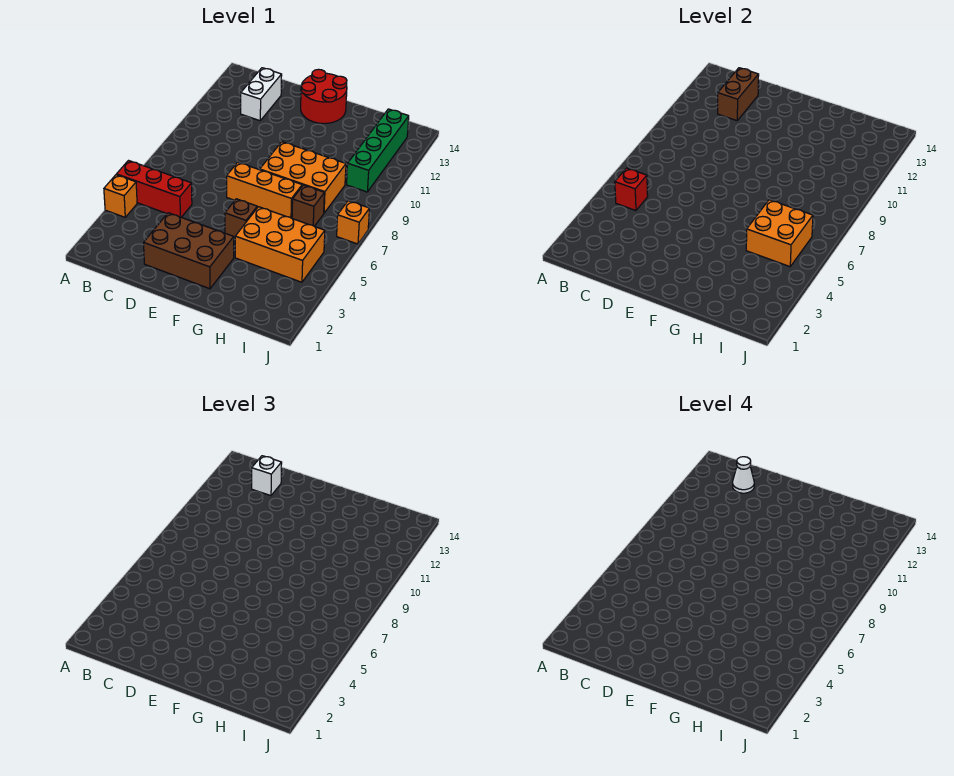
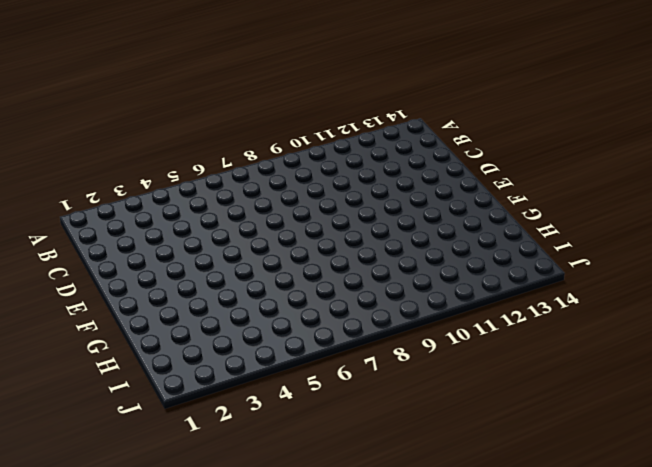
none -> orange 1x1 brick [104,175,137,217]
none -> red 1x3 brick [116,161,192,217]
none -> white 1x2 brick [241,68,282,121]

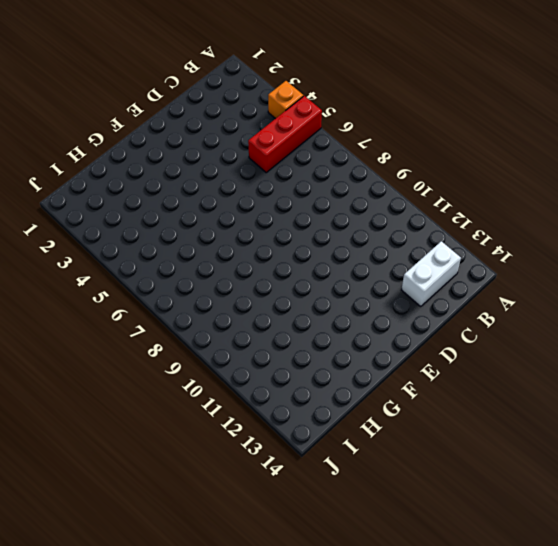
white 1x2 brick [402,241,461,307] -> white 1x2 brick turned to [241,68,282,121]
none -> brown 2x3 brick [144,213,234,289]
none -> orange 1x3 brick [227,162,302,218]
none -> red 2x2 round brick [301,69,347,124]

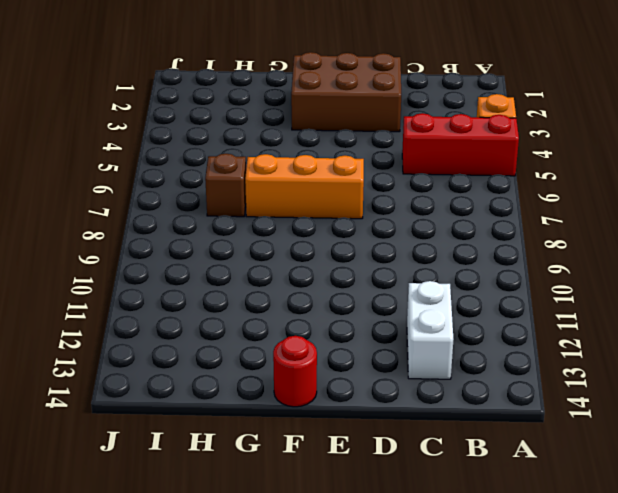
red 1x1 round brick [273,336,317,407] -> red 2x2 round brick [301,69,347,124]
none -> brown 1x1 brick [225,199,257,238]
none -> orange 2x3 brick [260,142,346,213]
none -> orange 2x3 brick [235,207,325,282]

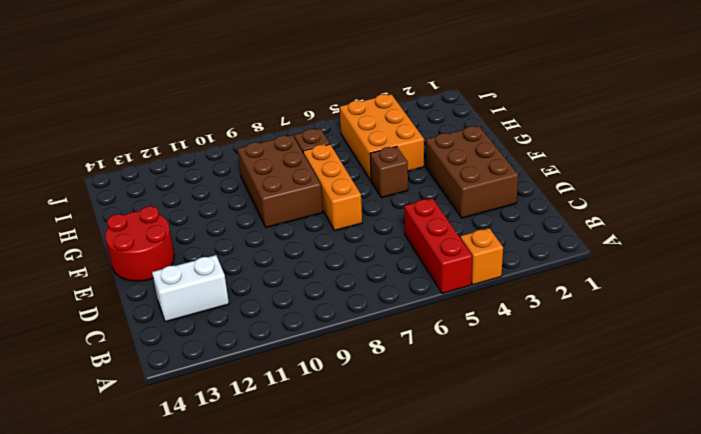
brown 2x3 brick [237,135,323,228] -> orange 2x3 brick [260,142,346,213]
none -> green 1x4 brick [347,109,409,192]
none -> orange 1x1 brick [337,201,369,244]
none -> red 1x1 brick [615,168,648,211]

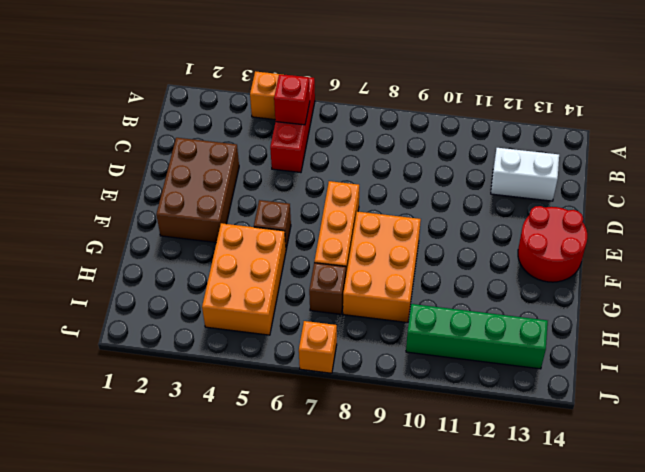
none -> brown 1x2 brick [718,68,759,121]
none -> orange 2x2 brick [746,200,813,267]
none -> white 1x1 brick [252,456,282,496]

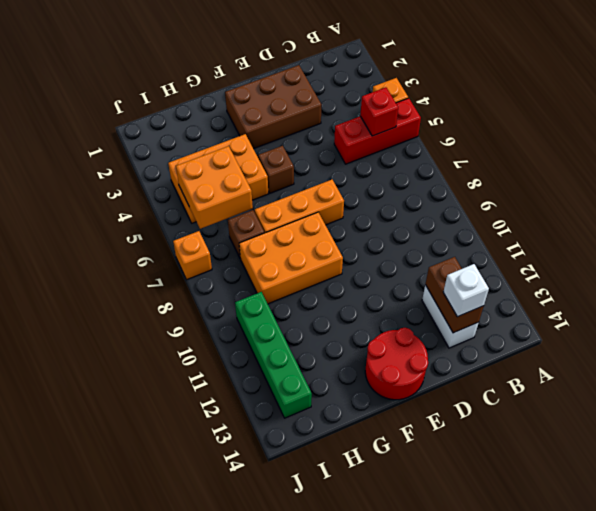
none -> white 1x1 cone [733,457,754,493]

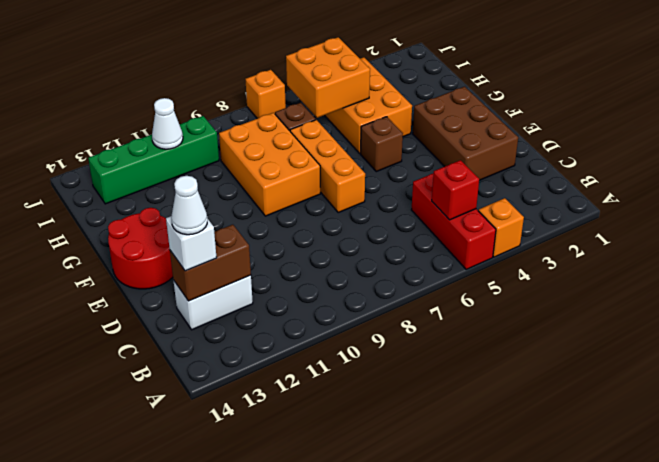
white 1x1 cone [152,98,183,149] -> none

